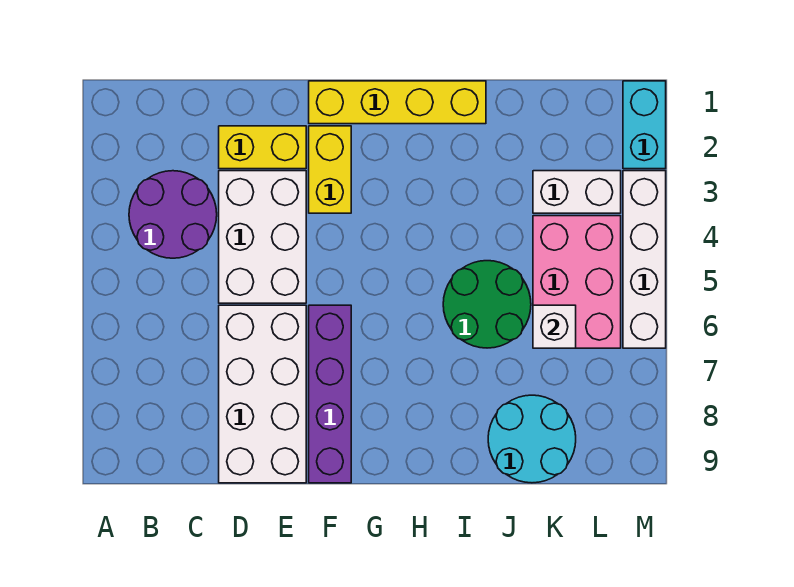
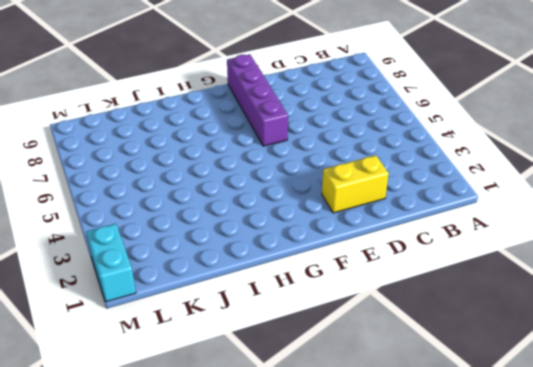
none -> purple 2x2 round brick [129,171,217,258]
none -> white 2x3 brick [219,171,306,303]
none -> white 2x4 brick [219,305,306,483]

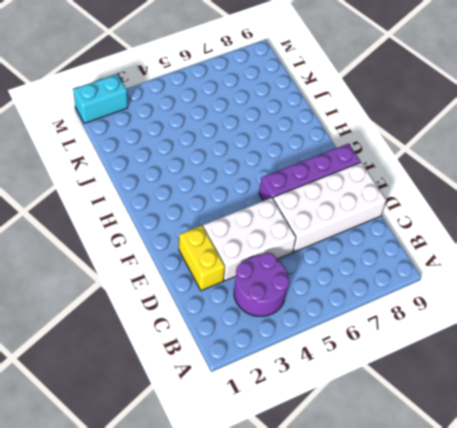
none -> yellow 1x4 brick [309,81,486,124]
none -> yellow 1x2 brick [309,126,351,213]
none -> green 2x2 round brick [443,261,531,348]

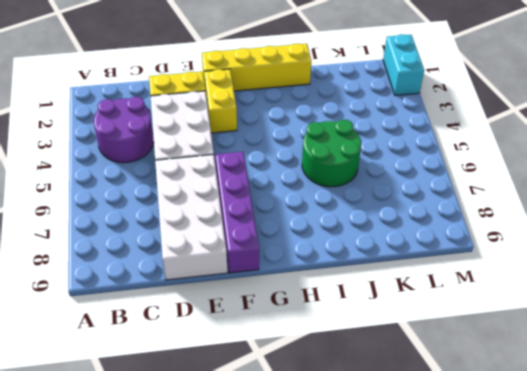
none -> cyan 2x2 round brick [488,395,576,483]
none -> white 1x2 brick [533,171,621,213]
none -> pink 2x3 brick [533,216,621,348]

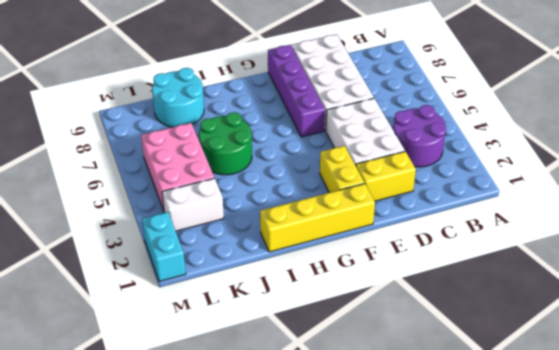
none -> white 1x4 brick [623,171,666,348]
none -> white 1x1 brick [533,305,576,348]

